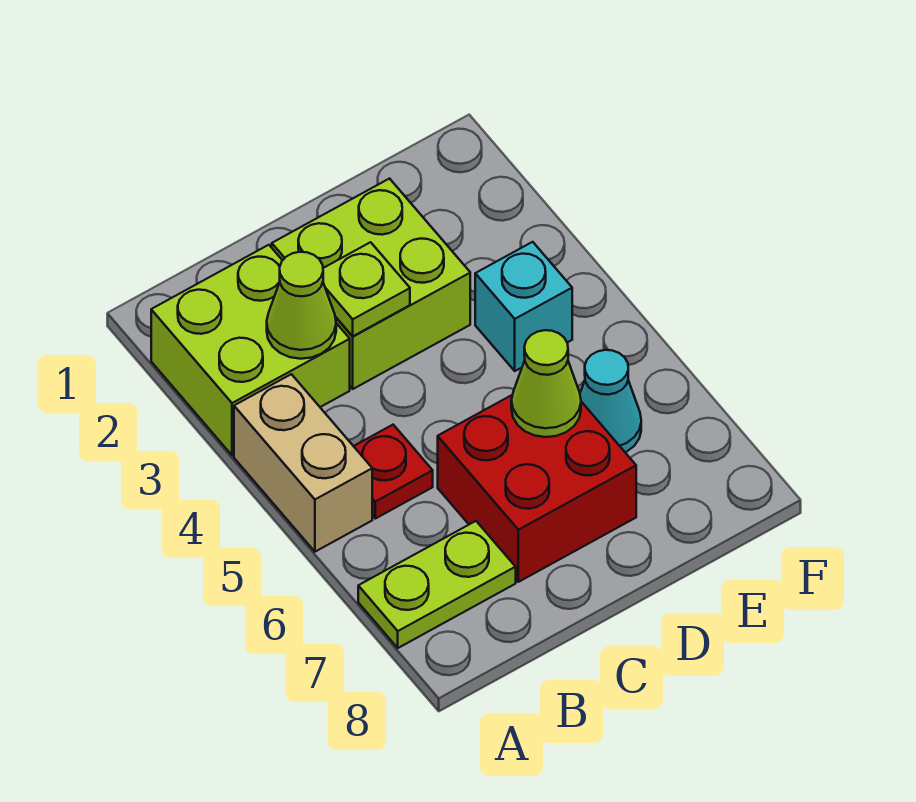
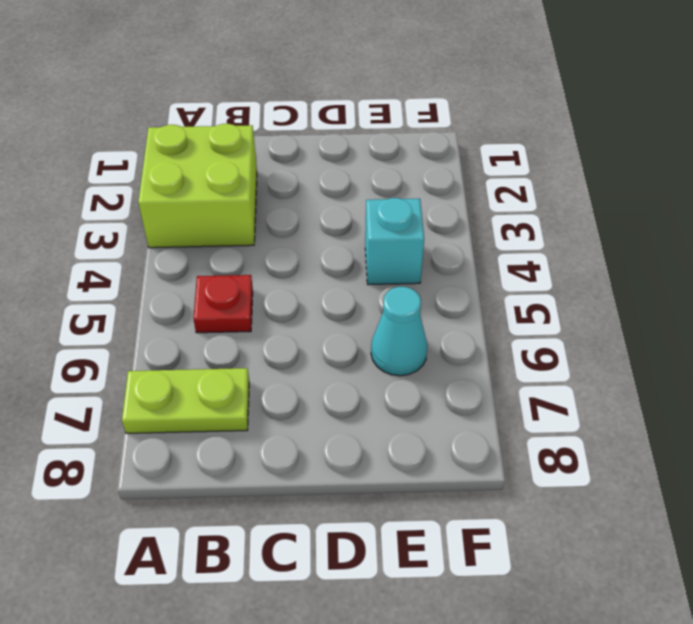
none -> tan 1x2 brick [234,374,372,552]
none -> lime 2x2 brick [272,179,470,389]

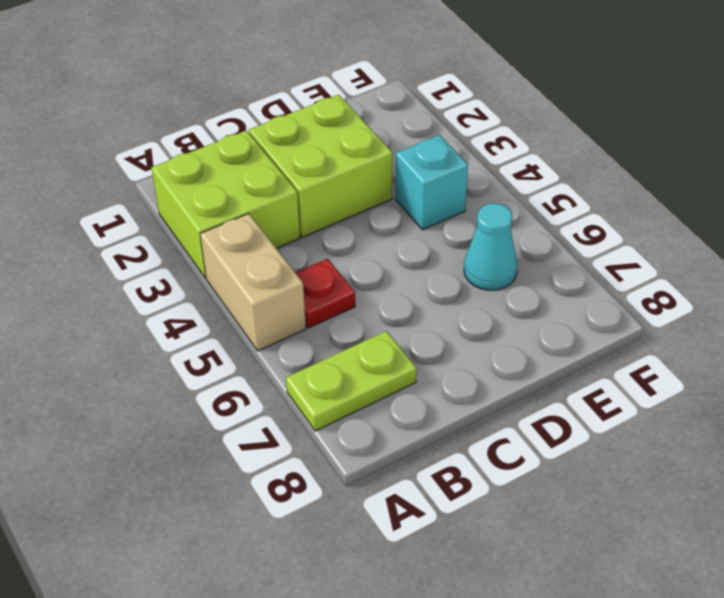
none -> red 2x2 brick [438,395,636,582]
none -> lime 1x1 cone [267,252,336,359]

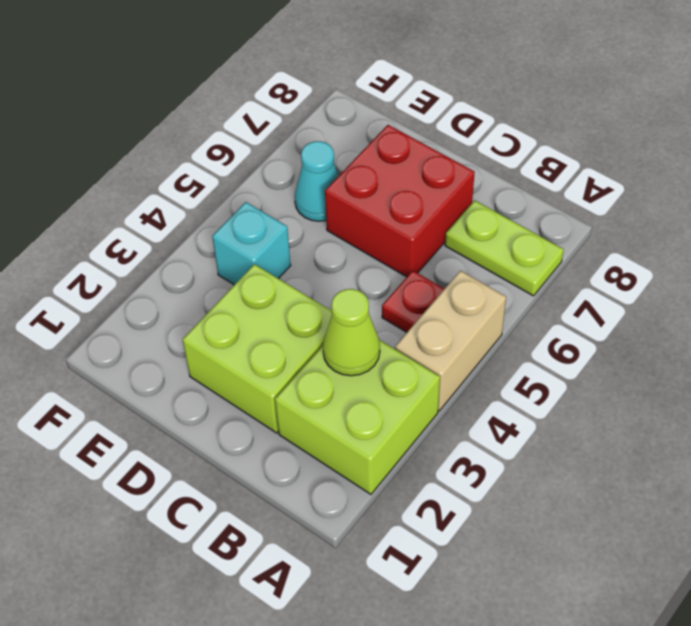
none -> lime 1x1 plate [323,242,410,336]
none -> lime 1x1 cone [511,330,581,437]

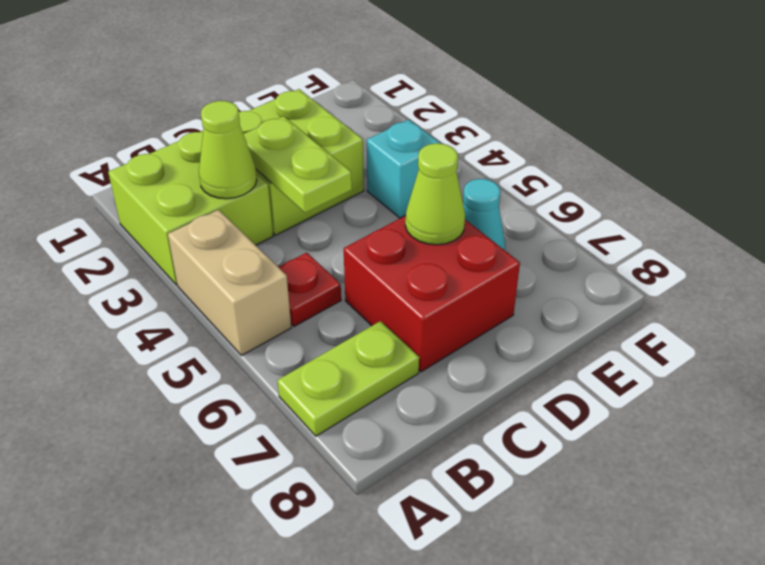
lime 1x2 plate [243,116,352,213] -> lime 1x1 plate [323,242,410,336]

